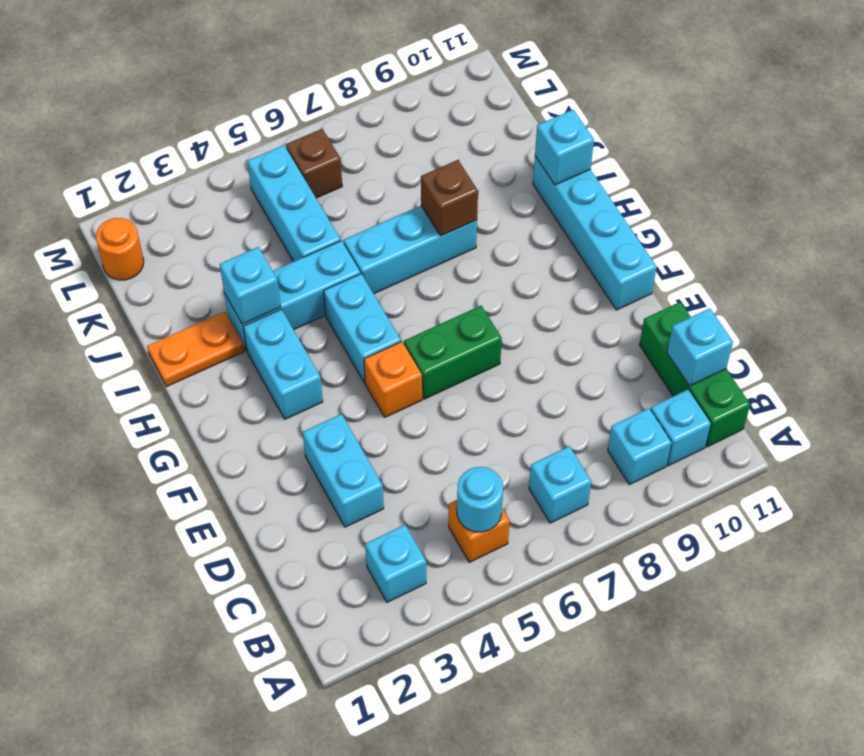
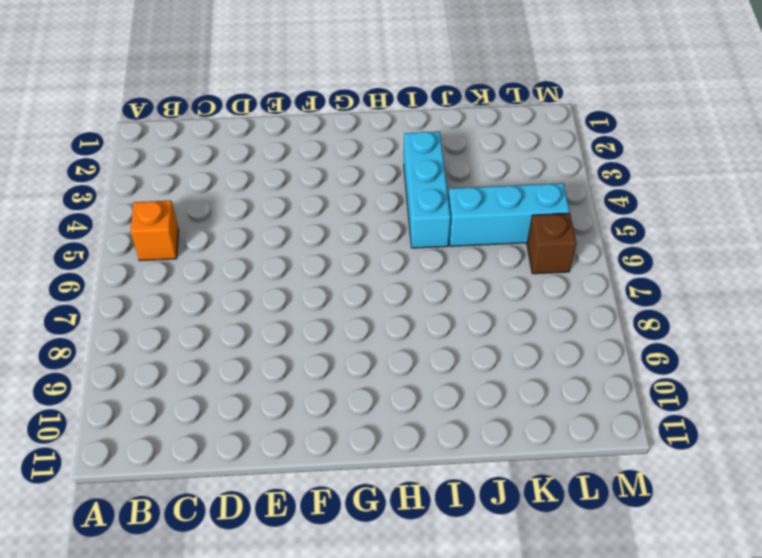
none -> cyan 1x1 brick [365,525,426,602]
none -> cyan 1x1 brick [529,446,591,523]
none -> cyan 1x1 brick [608,408,672,485]

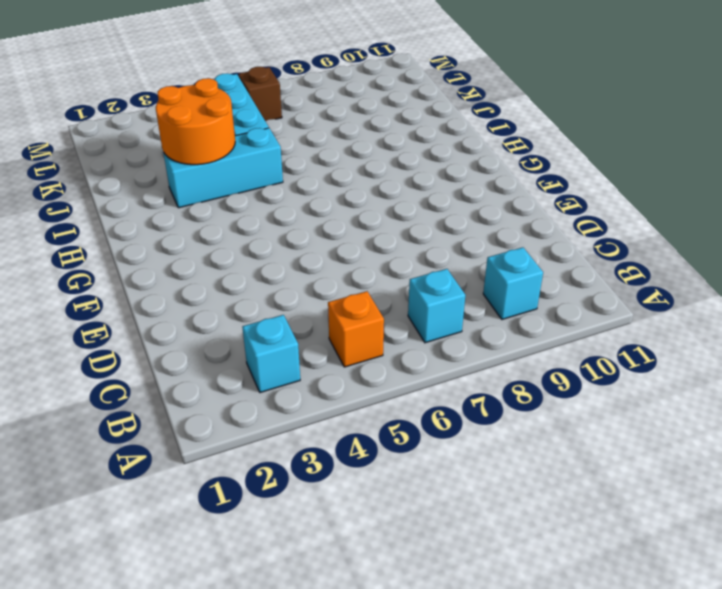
orange 2x2 round brick [156,78,235,165] -> cyan 1x1 brick [220,247,281,324]
none -> cyan 1x1 brick [651,389,711,466]
none -> green 1x3 brick [640,302,750,447]
none -> cyan 1x2 brick [303,414,384,527]

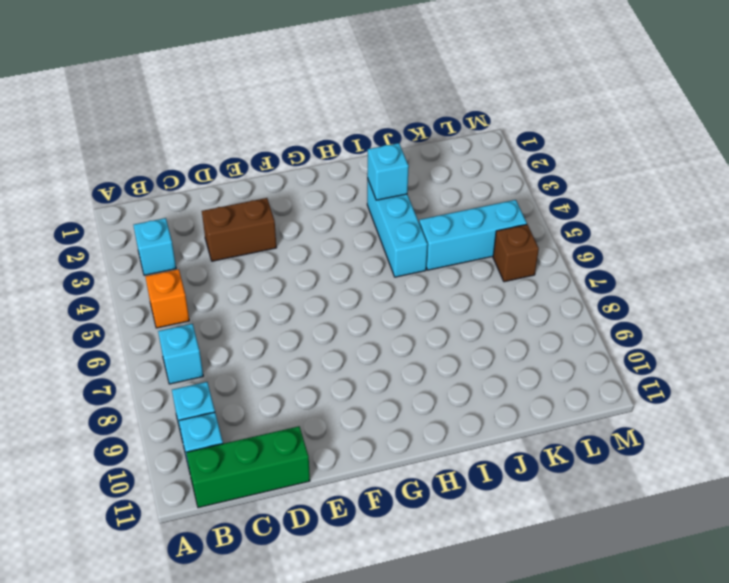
brown 1x2 brick [202,198,276,261] -> cyan 1x2 brick [303,414,384,527]
none -> orange 1x1 brick [364,342,422,417]
none -> green 1x2 brick [404,306,502,399]
none -> cyan 1x4 brick [533,156,657,310]

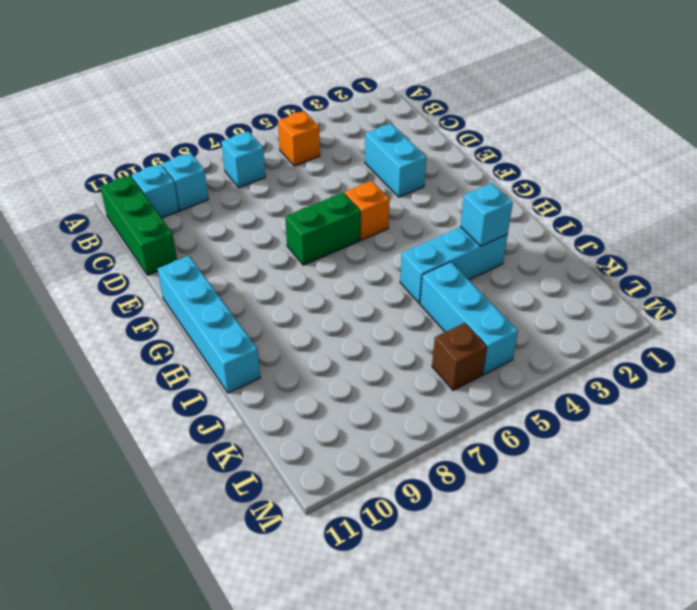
none -> cyan 1x1 brick [365,525,426,602]
none -> cyan 1x2 brick [243,309,323,419]
none -> cyan 1x2 brick [324,274,401,383]

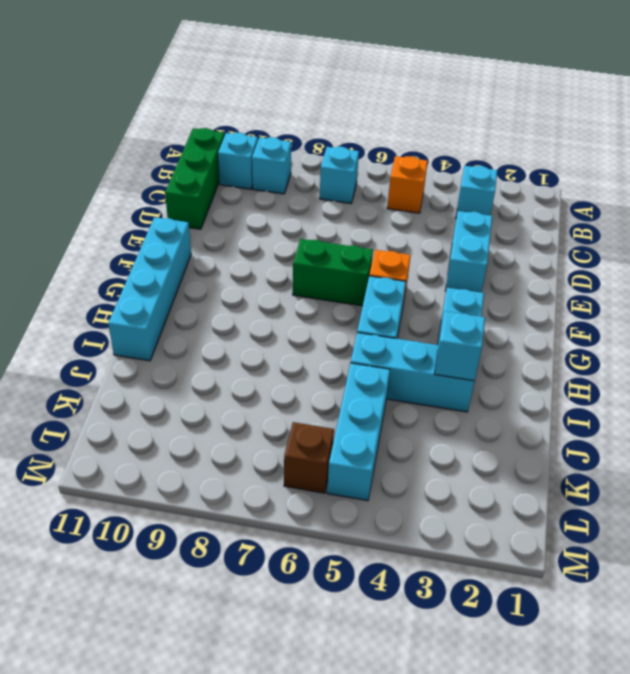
none -> orange 1x2 plate [147,312,244,387]
none -> cyan 1x3 brick [343,206,477,294]
none -> orange 1x1 round brick [96,218,144,280]

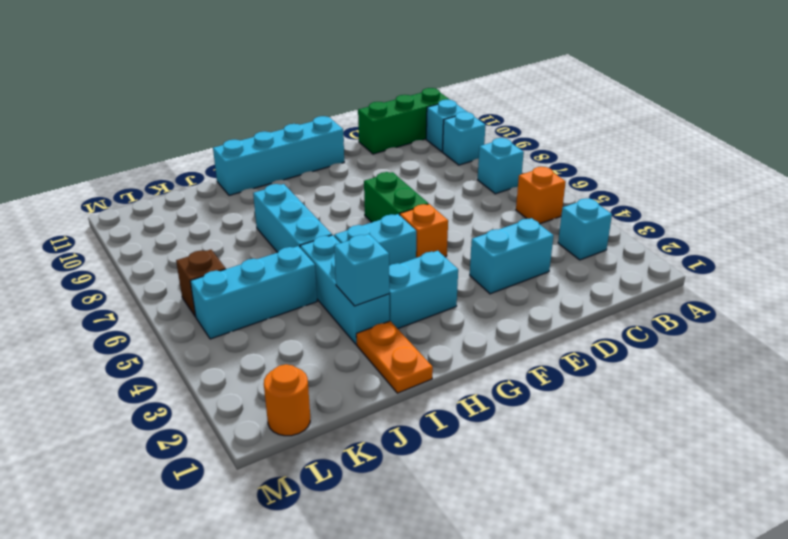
none -> cyan 1x1 round brick [457,467,503,532]
none -> cyan 1x1 brick [667,308,733,386]
none -> brown 1x1 brick [421,160,478,236]

